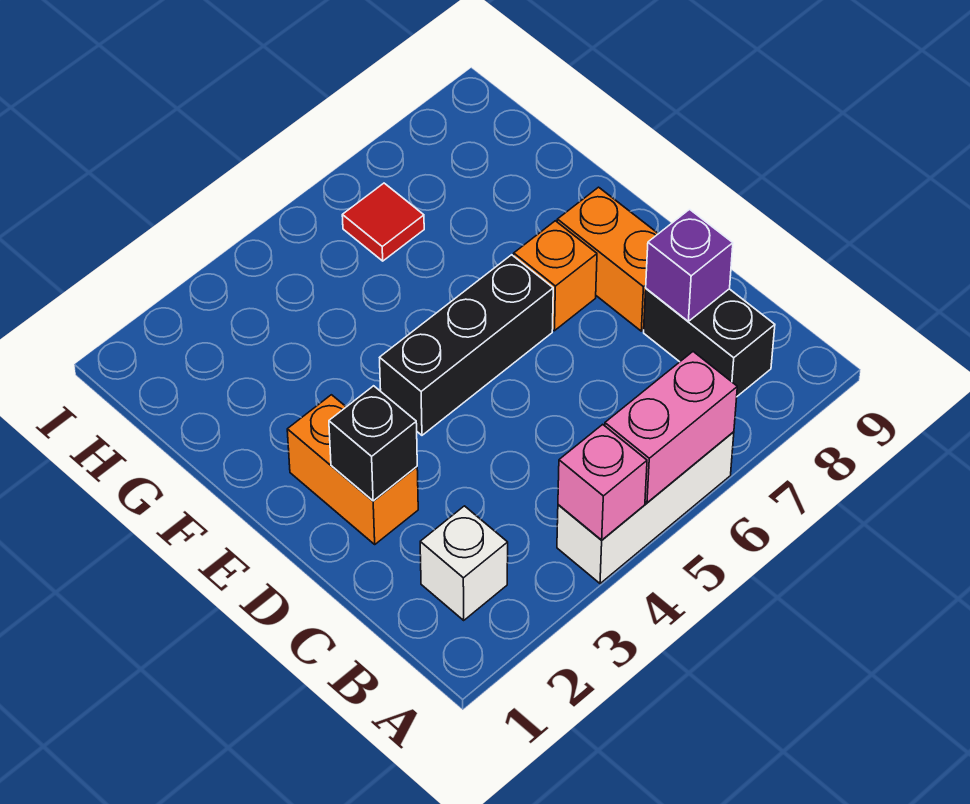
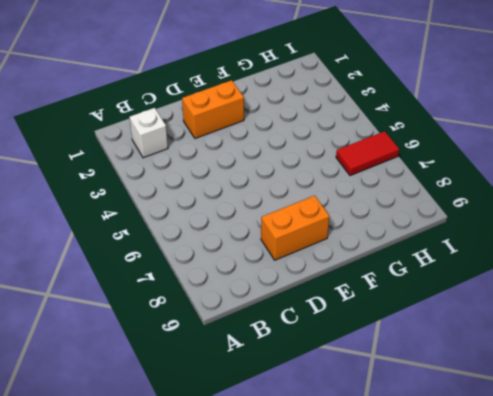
red 1x2 tile [336,131,399,176] -> red 1x1 tile [342,183,424,261]
none -> white 1x3 brick [557,432,734,584]
none -> black 1x2 brick [644,289,775,396]
none -> black 1x3 brick [380,255,553,435]

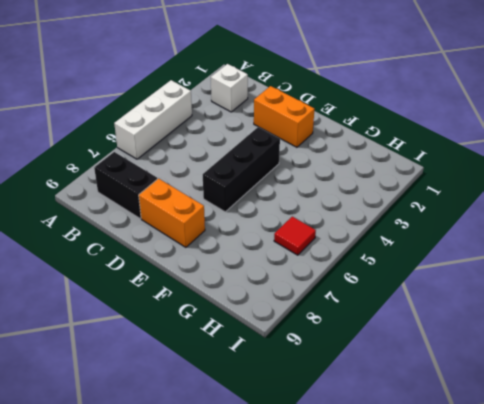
none -> orange 1x1 brick [514,221,597,331]
none -> pink 1x1 brick [558,424,647,540]
none -> pink 1x2 brick [605,352,737,503]

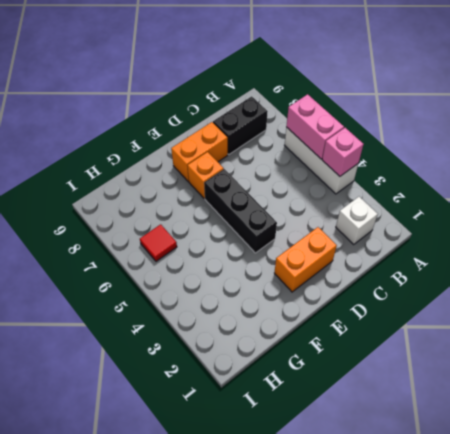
none -> purple 1x1 brick [646,209,733,321]
none -> black 1x1 brick [329,386,417,501]

